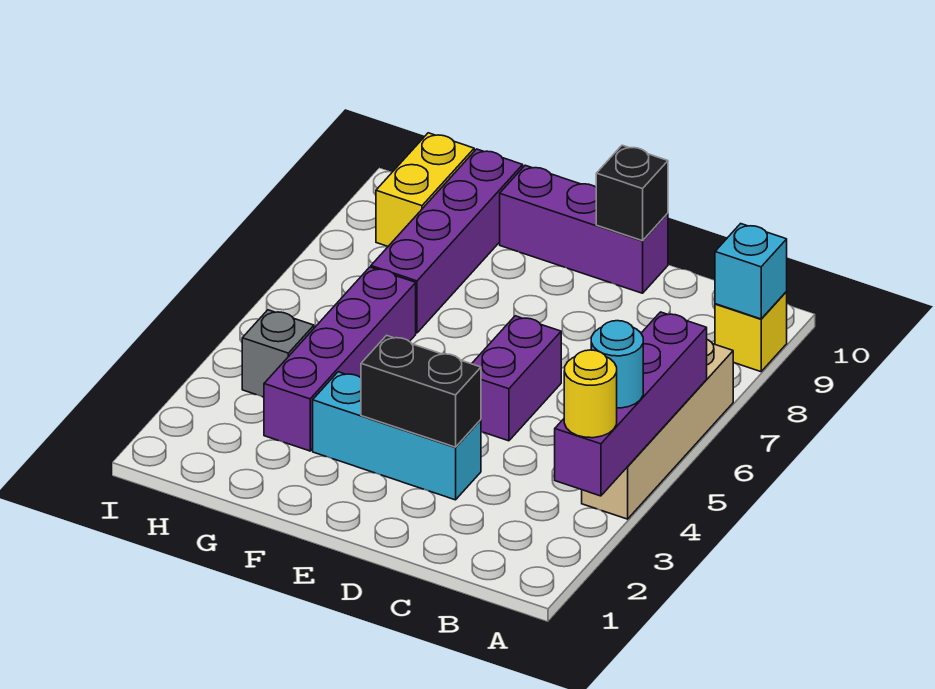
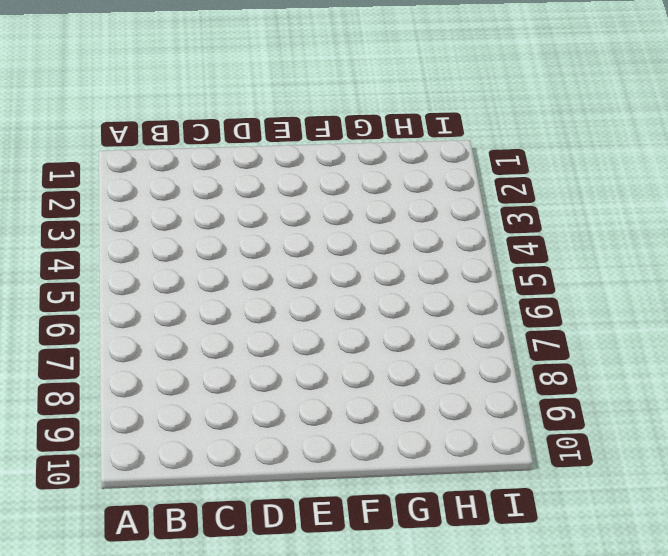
none -> tan 1x4 brick [582,340,733,519]
none -> yellow 1x1 brick [715,292,787,372]
none -> cyan 1x3 brick [313,372,481,500]

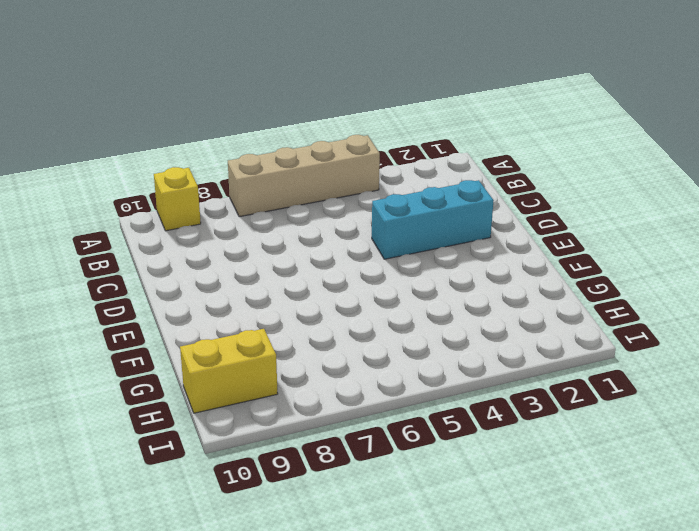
cyan 1x3 brick [372,180,494,259] -> cyan 1x3 brick turned to [313,372,481,500]
none -> purple 1x2 brick [472,316,561,441]
none -> purple 1x3 brick [500,165,668,293]
none -> purple 1x4 brick [264,267,416,451]

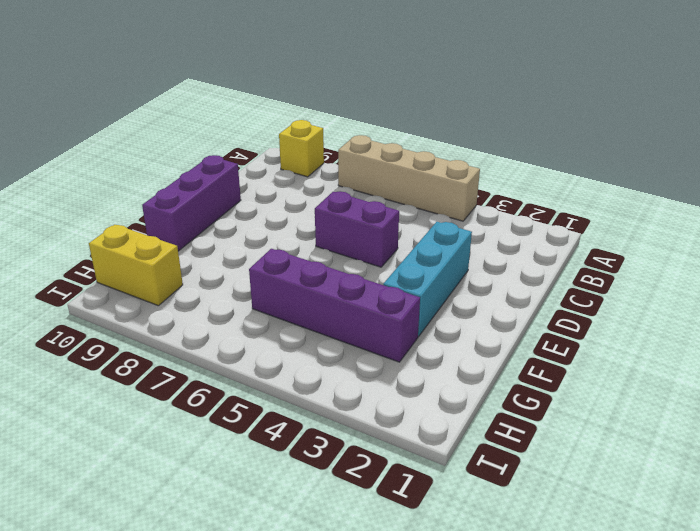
none -> purple 1x4 brick [371,149,523,333]
none -> grey 1x1 brick [242,310,314,397]
none -> purple 1x4 brick [555,312,707,496]

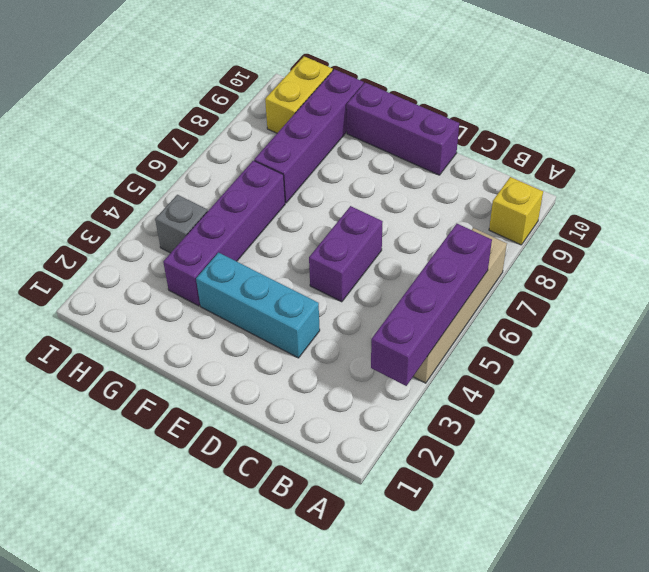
none -> cyan 1x1 brick [715,224,787,319]
none -> black 1x2 brick [361,335,481,447]
none -> black 1x1 brick [596,145,668,241]

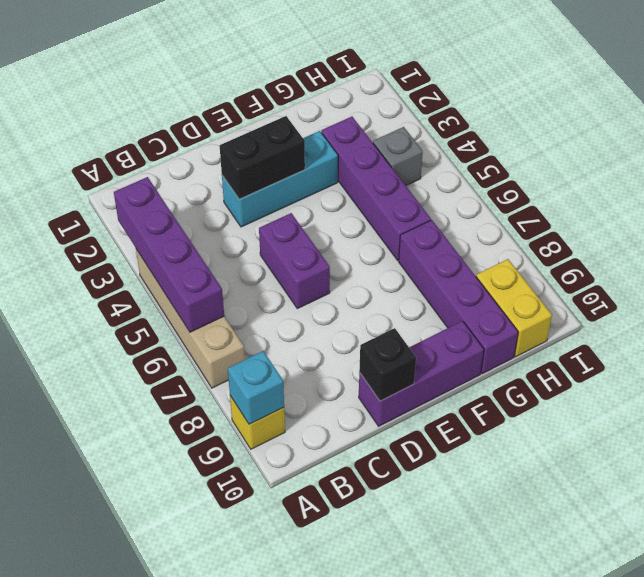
none -> yellow 1x1 round brick [564,350,617,438]
none -> cyan 1x1 round brick [591,321,643,408]

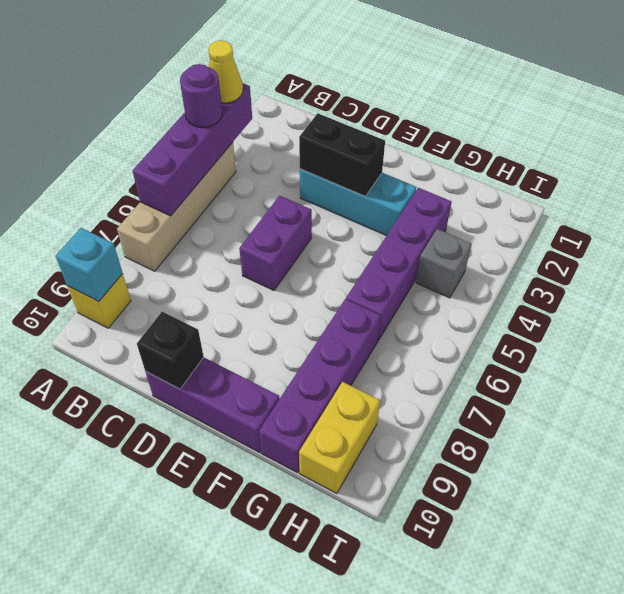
yellow 1x1 cone [208,40,243,103] -> yellow 1x1 round brick [564,350,617,438]
purple 1x1 round brick [180,64,222,127] -> cyan 1x1 round brick [591,321,643,408]

